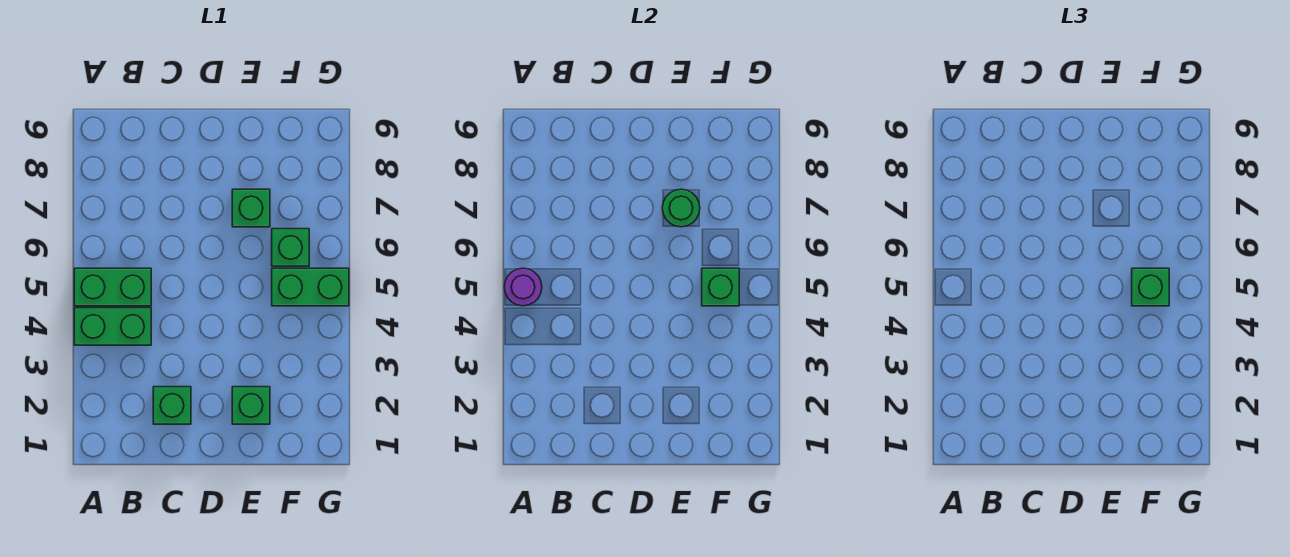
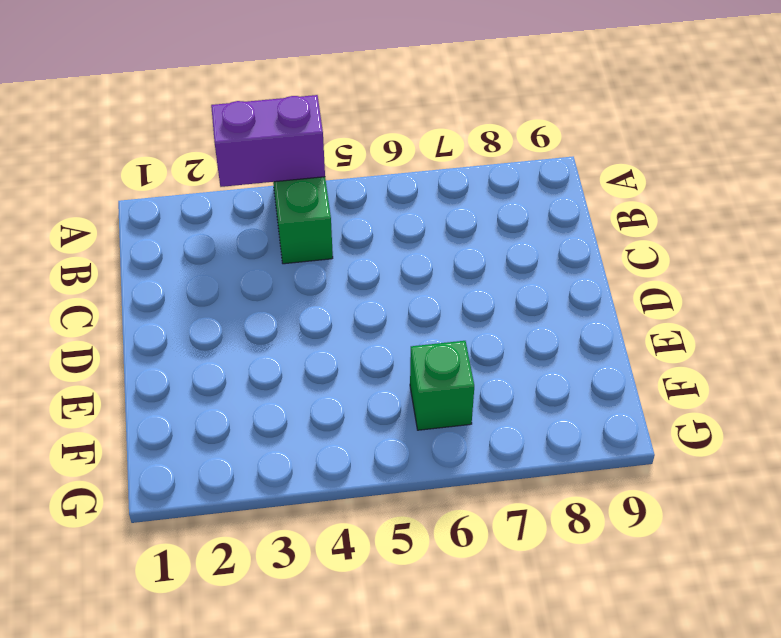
purple 1x2 brick [211,95,325,187] -> none
none -> green 1x2 brick [74,268,151,306]
none -> green 1x1 brick [153,387,191,424]

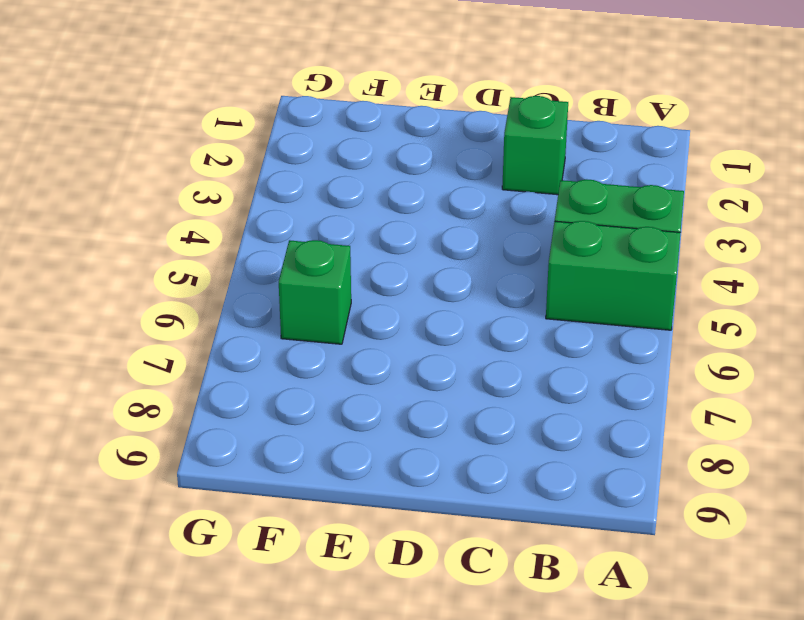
none -> green 1x1 brick [232,387,270,424]
none -> green 1x1 brick [232,189,270,227]

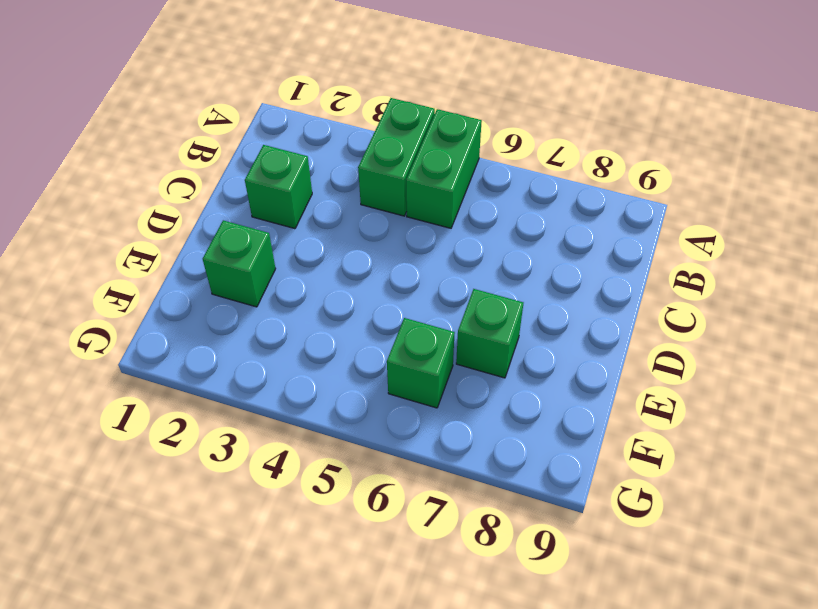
none -> green 1x2 brick [272,268,349,306]
none -> purple 1x1 round brick [504,268,542,306]

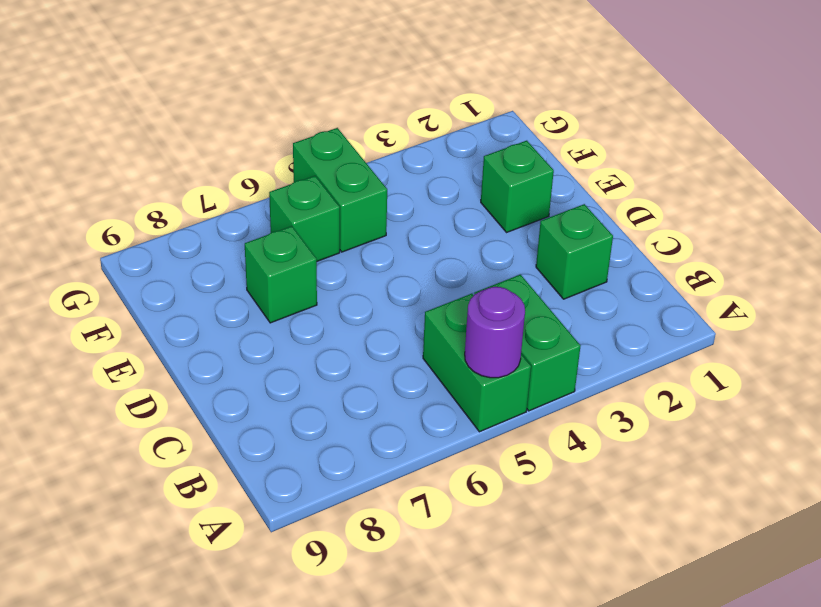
none -> green 1x1 round brick [662,189,700,227]
none -> green 1x1 brick [702,268,739,306]

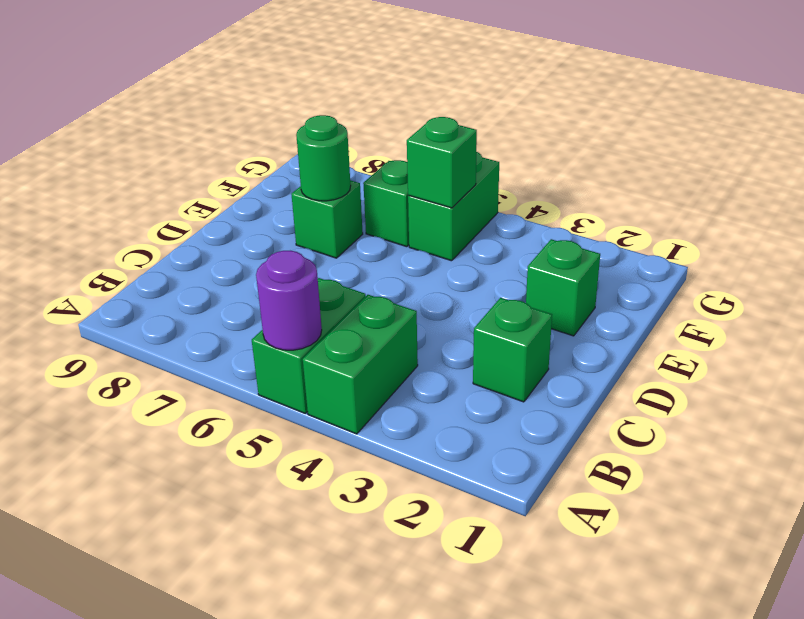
none -> green 1x1 brick [1132,268,1169,306]

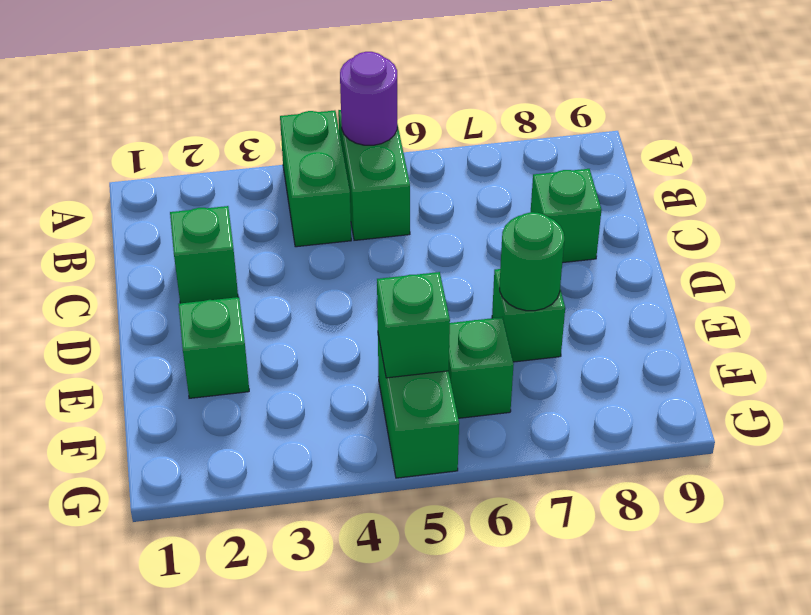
green 1x1 brick [531,169,601,263] -> green 1x1 brick moved to [1132,268,1169,306]

